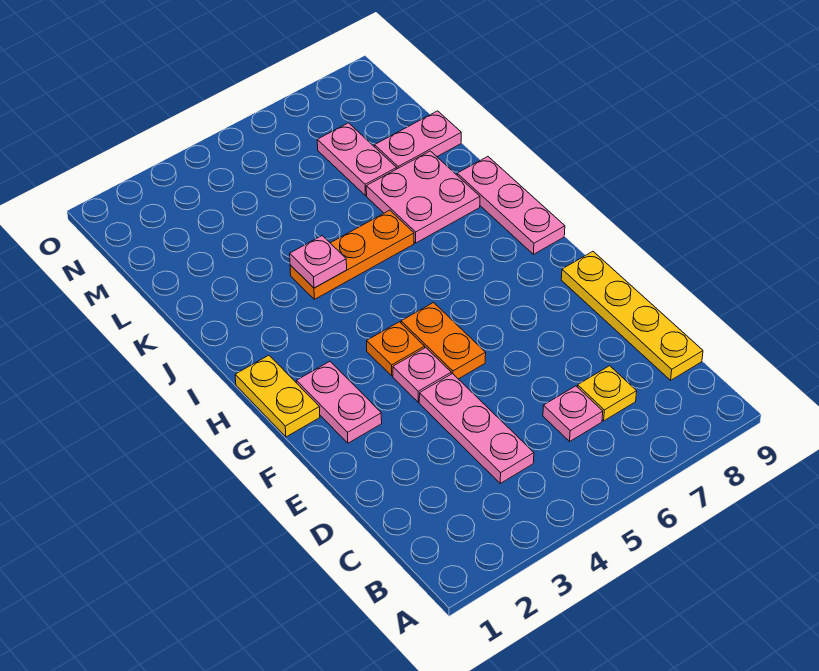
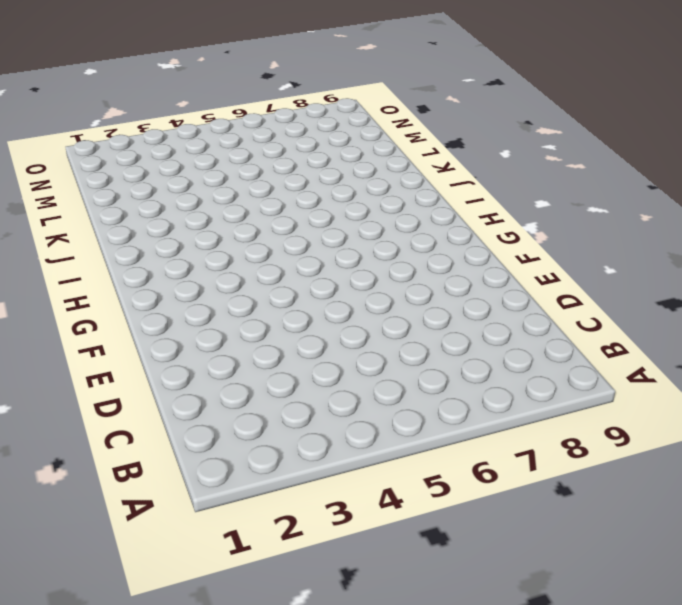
none -> pink 1x3 plate [419,374,534,483]
none -> pink 1x1 plate [543,386,603,441]
none -> yellow 1x1 plate [577,366,637,421]

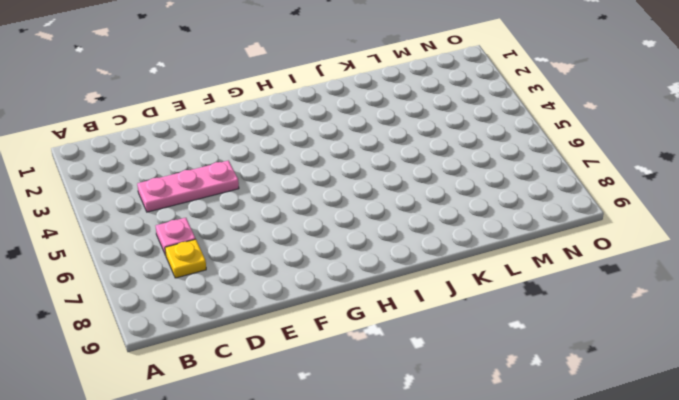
none -> yellow 1x4 plate [561,252,703,380]
none -> pink 1x2 plate [296,362,382,443]
none -> pink 1x1 plate [393,348,451,402]

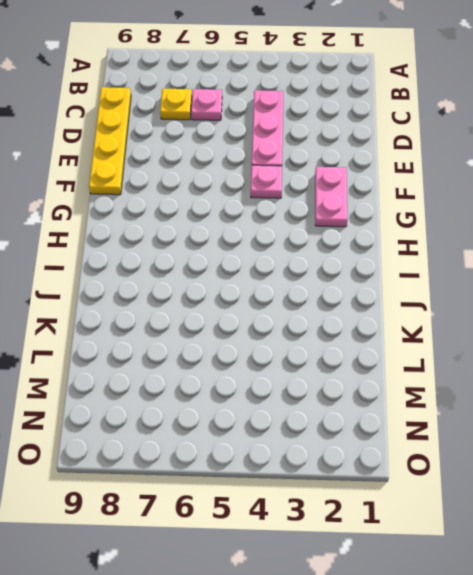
none -> orange 1x2 plate [401,303,486,379]
none -> yellow 1x2 plate [235,355,320,437]
none -> orange 1x1 plate [367,322,425,376]

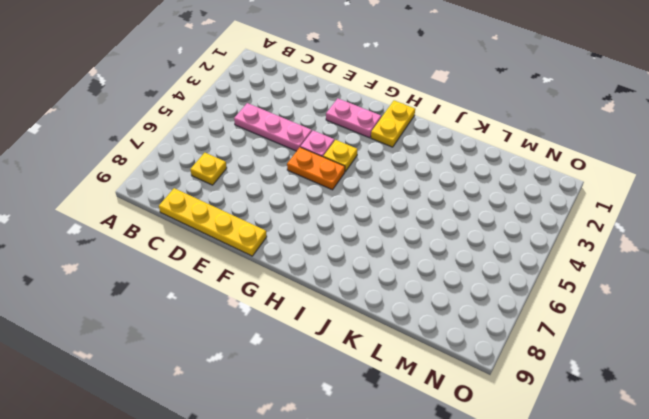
yellow 1x1 plate [323,140,357,172] -> orange 1x1 plate [367,322,425,376]
yellow 1x2 plate [371,100,415,147] -> yellow 1x2 plate turned to [235,355,320,437]
none -> pink 1x1 plate [543,386,603,441]
none -> pink 1x3 plate [457,157,565,254]
none -> orange 1x3 plate [290,210,414,299]

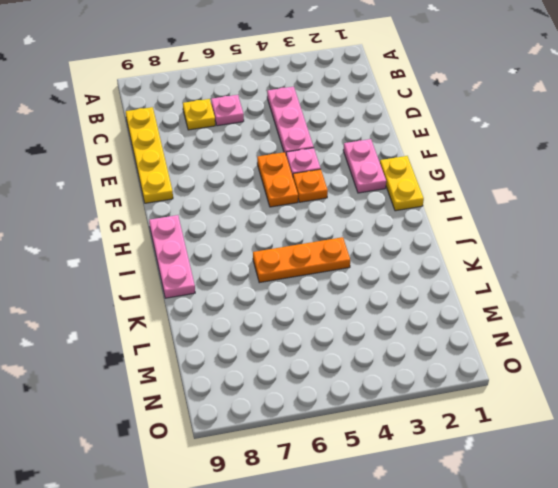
none -> pink 2x2 plate [366,151,480,243]
none -> pink 1x2 plate [317,123,397,195]
none -> pink 1x2 plate [375,111,461,169]

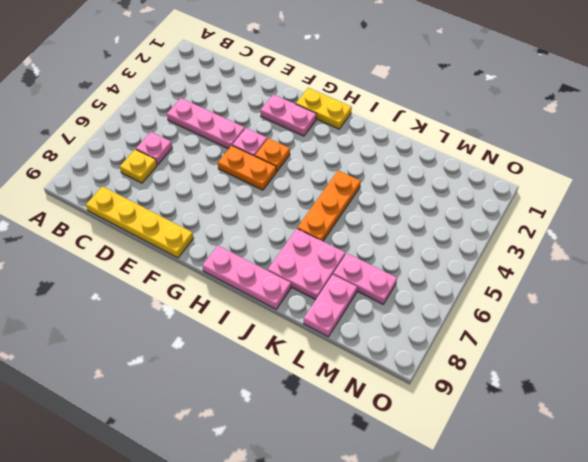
none -> pink 1x1 plate [290,236,347,288]

